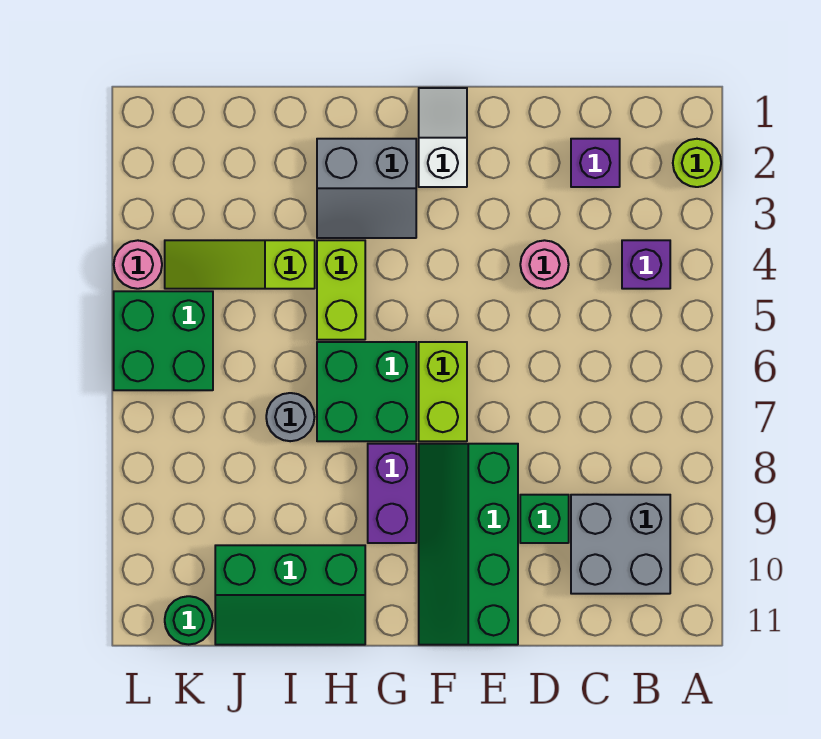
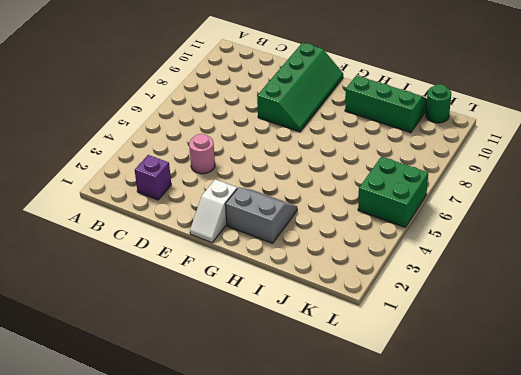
none -> lime 1x1 round brick [673,139,721,187]
none -> purple 1x1 brick [622,240,670,289]
none -> grey 2x2 brick [571,495,670,594]

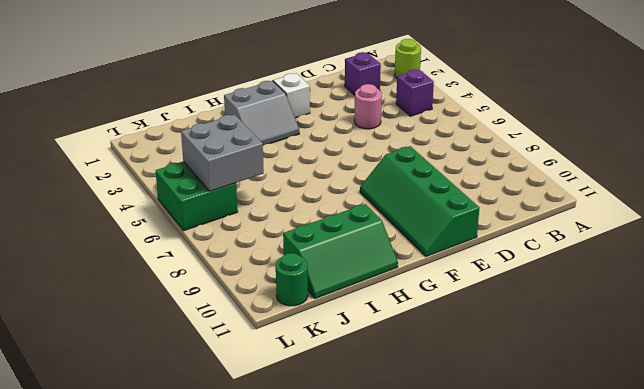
grey 2x2 brick [181,115,264,191] -> grey 2x2 brick moved to [571,495,670,594]
none -> green 1x1 brick [520,495,569,543]
none -> lime 1x2 brick [419,342,467,441]
none -> green 2x2 brick [317,342,416,441]

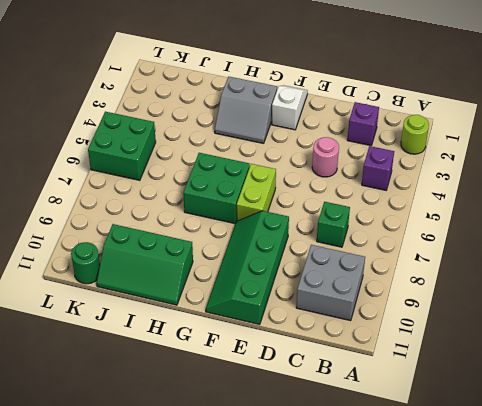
green 1x1 brick [317,202,350,247] -> green 1x1 brick moved to [520,495,569,543]
none -> purple 1x2 brick [368,444,416,543]
none -> lime 1x2 brick [317,240,365,340]
none -> lime 1x3 slope [165,240,315,289]

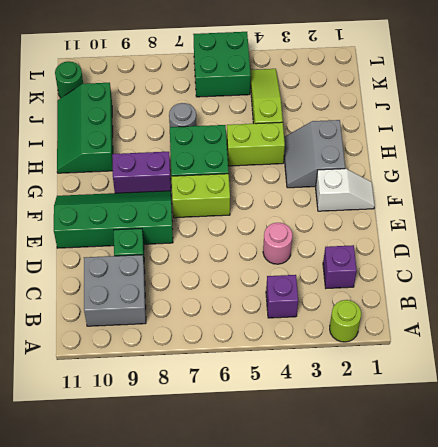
none -> pink 1x1 round brick [114,240,162,289]

